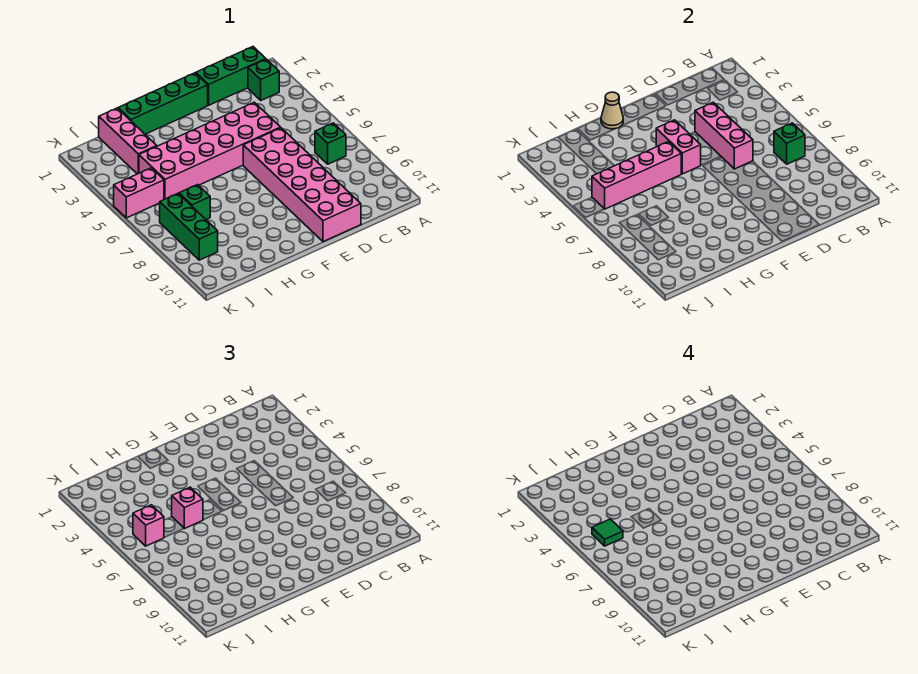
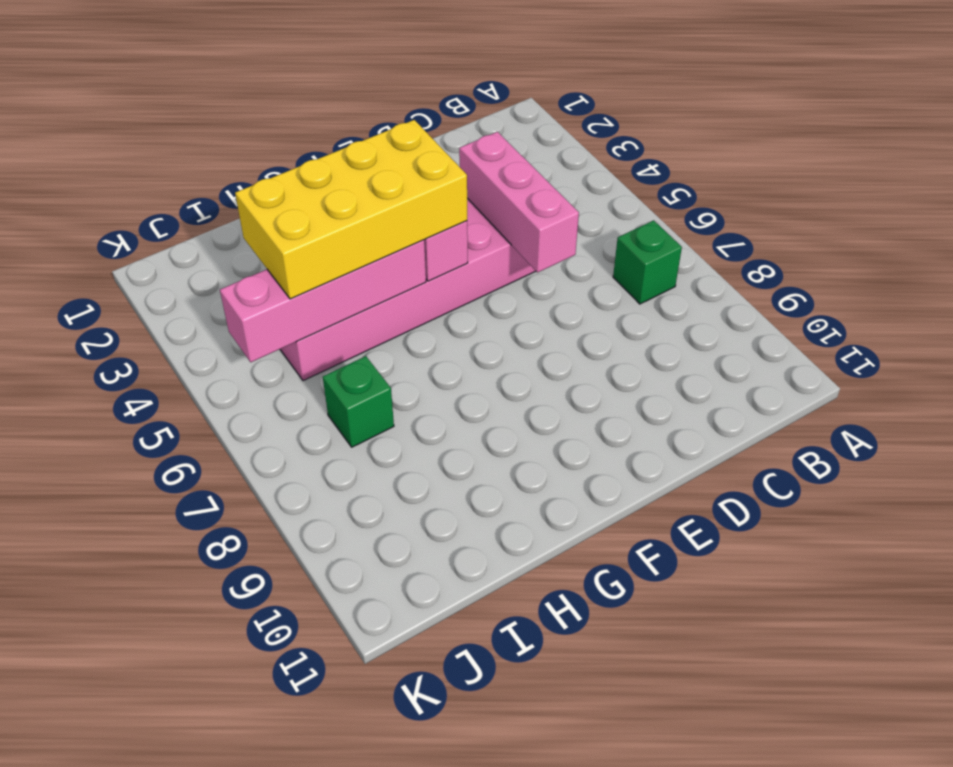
yellow 2x4 brick [235,120,467,299] -> pink 1x1 brick [172,487,203,529]
none -> green 1x3 brick [196,47,266,105]
none -> green 1x1 brick [248,59,279,100]
none -> pink 2x6 brick [243,128,361,242]

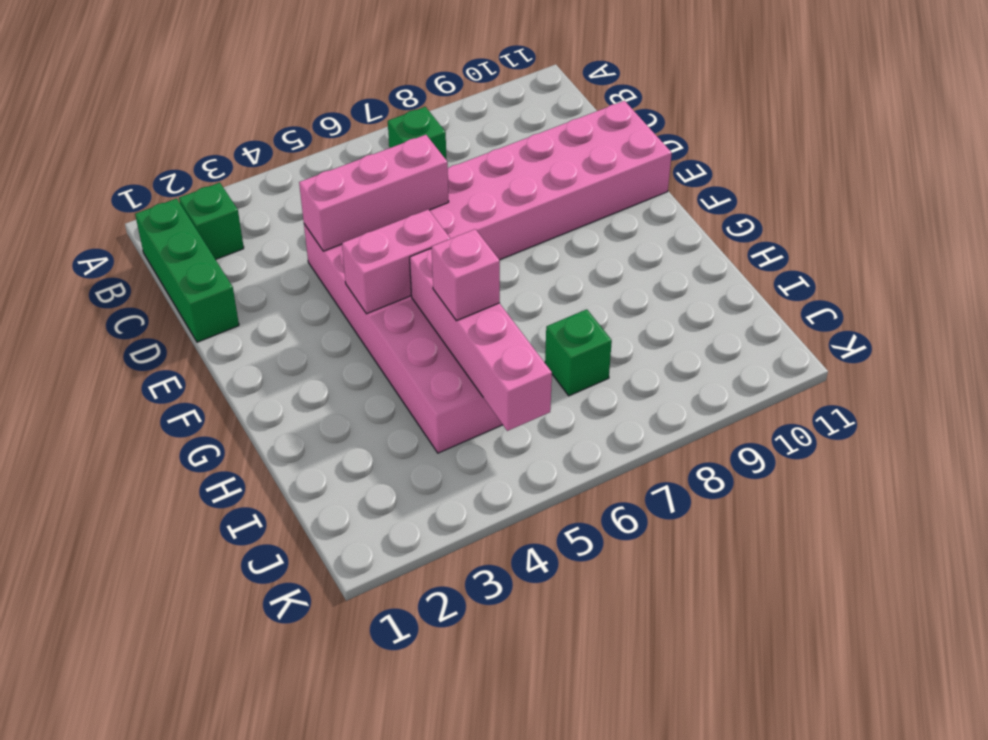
none -> green 1x4 brick [118,73,208,134]
none -> pink 1x3 brick [99,108,157,174]
none -> pink 1x2 brick [114,168,164,218]

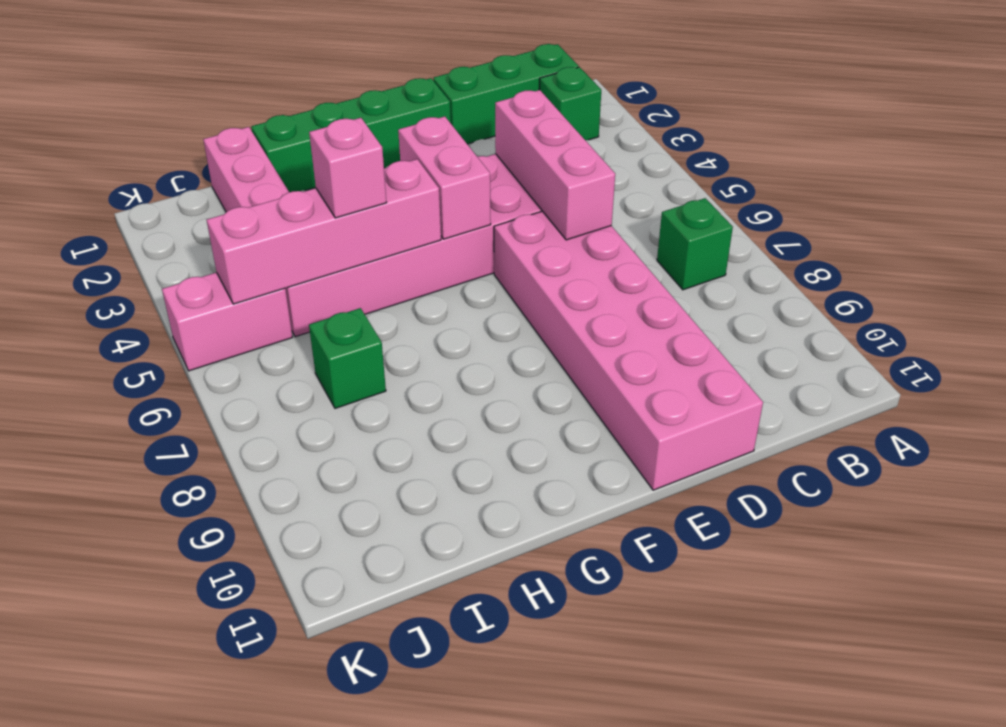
none -> green 1x3 brick [160,194,218,260]
none -> green 1x1 brick [774,123,805,164]
none -> tan 1x1 cone [601,92,623,129]

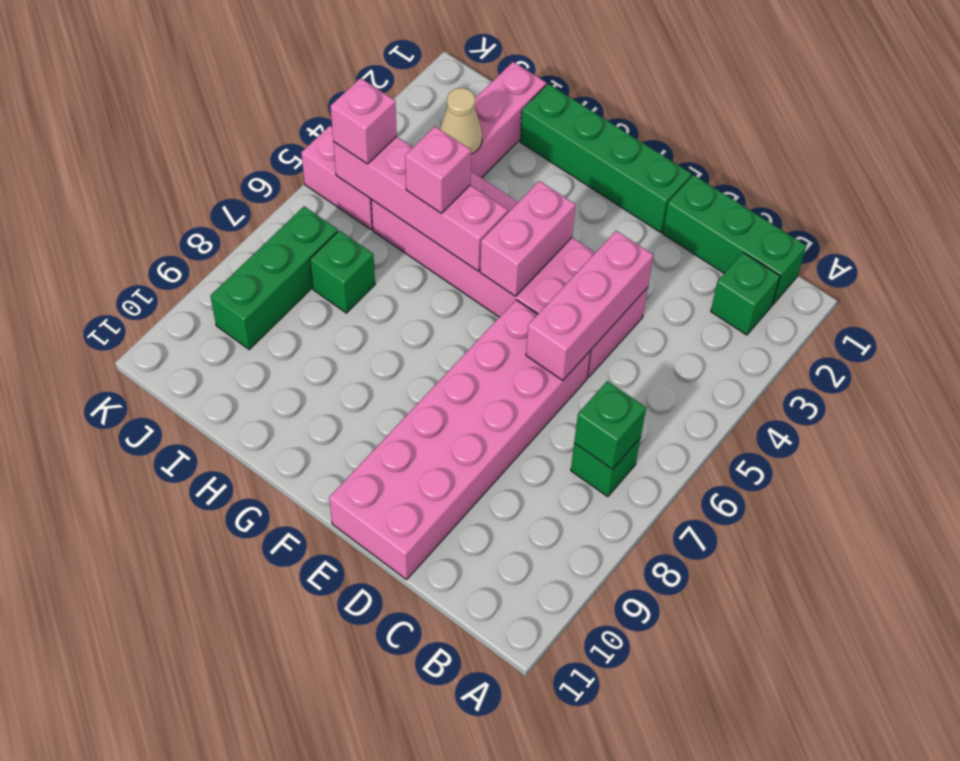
tan 1x1 cone [440,88,482,154] -> tan 1x1 cone moved to [601,92,623,129]
none -> green 1x1 tile [592,519,623,546]

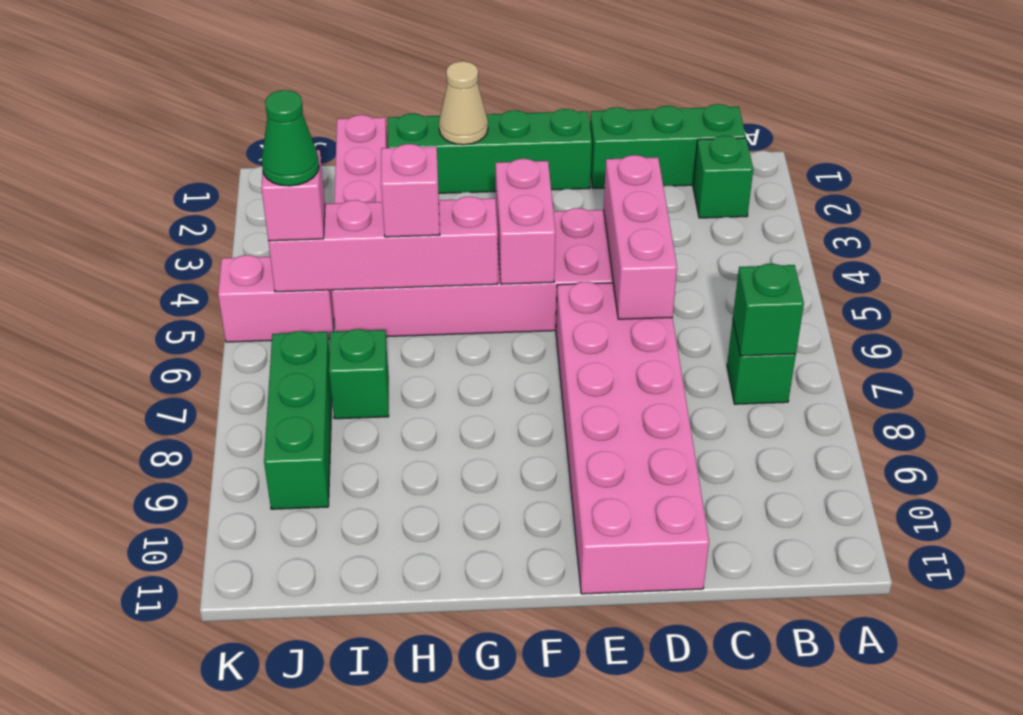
green 1x1 cone [262,90,319,186] -> green 1x1 tile [592,519,623,546]

